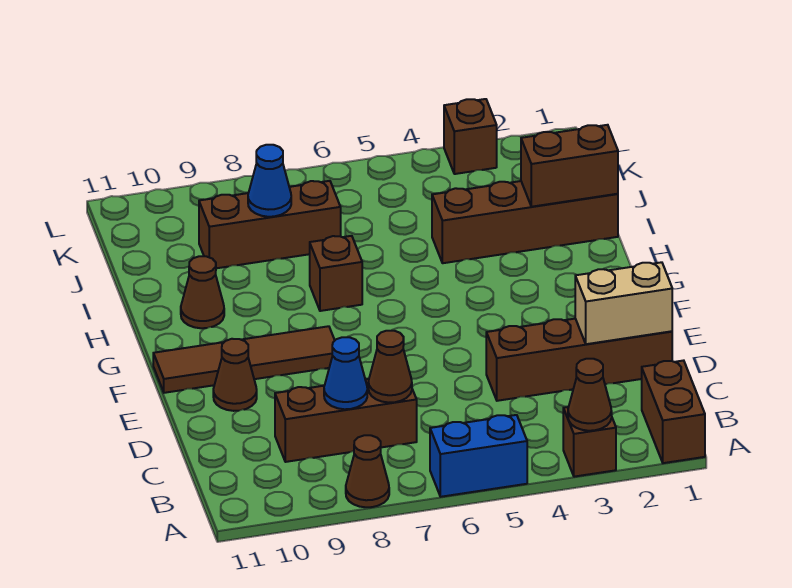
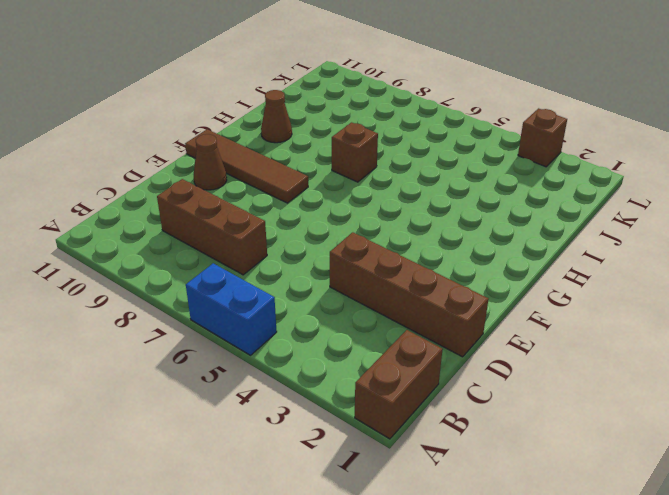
none -> brown 1x1 brick [563,407,616,477]
none -> brown 1x1 cone [346,435,389,507]
none -> brown 1x4 brick [432,181,618,263]

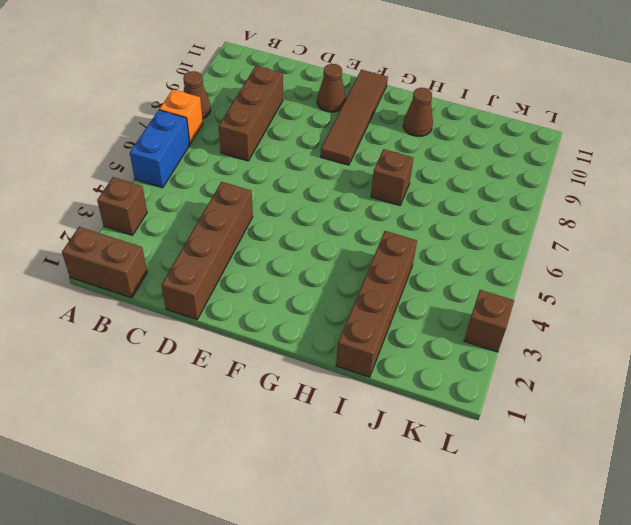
orange 1x1 brick [159,90,203,144] -> none
none -> brown 1x3 brick [199,181,341,268]
none -> brown 1x1 cone [568,359,612,431]
none -> brown 1x1 cone [368,331,412,403]

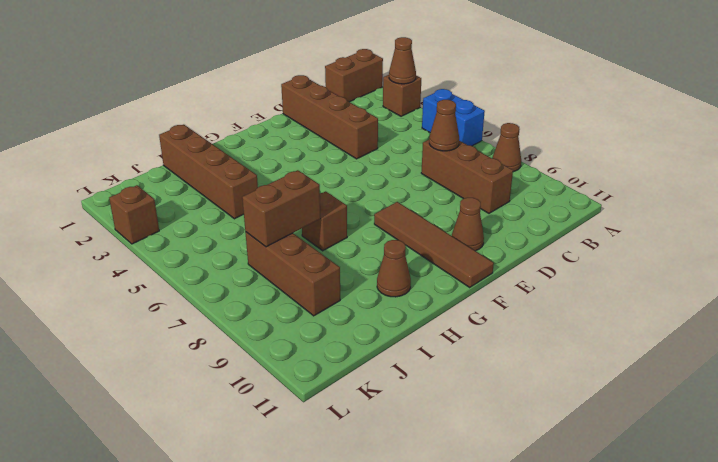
brown 1x2 brick [242,170,320,247] -> brown 1x2 brick turned to [521,125,618,207]
none -> blue 1x1 cone [324,337,367,409]
none -> tan 1x2 brick [575,262,672,344]
none -> blue 1x1 cone [248,145,291,217]

